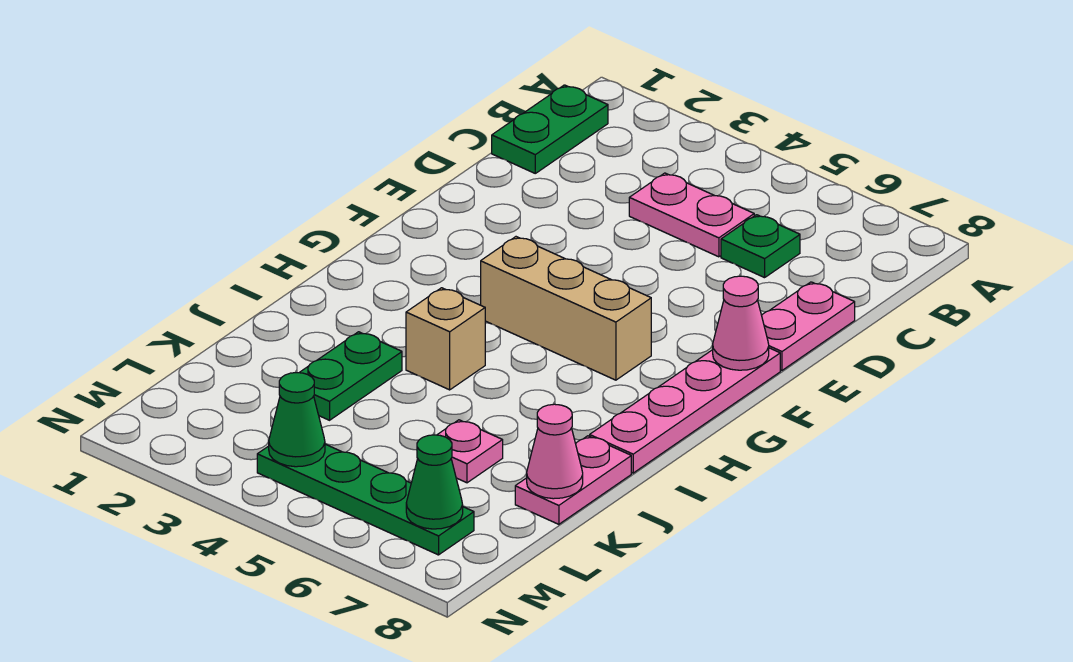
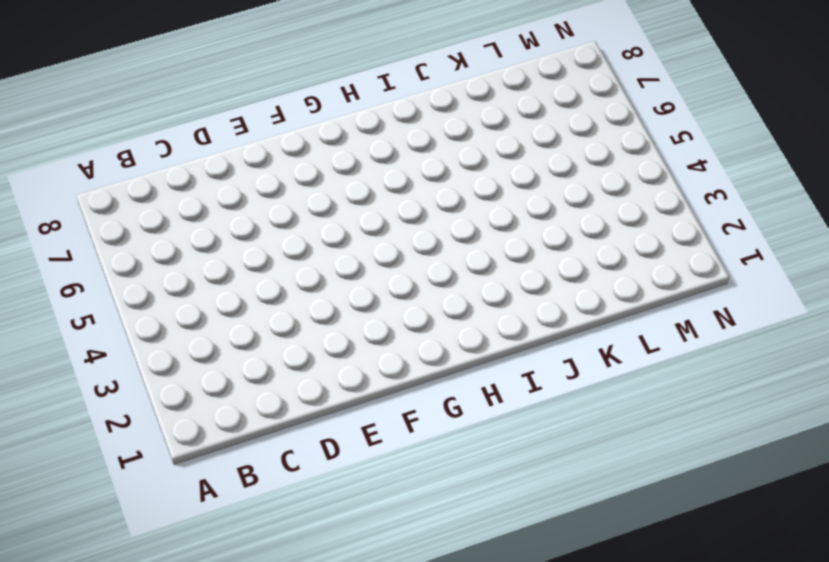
none -> green 1x2 plate [492,85,608,173]
none -> pink 1x2 plate [629,173,754,257]
none -> green 1x1 plate [721,215,800,278]

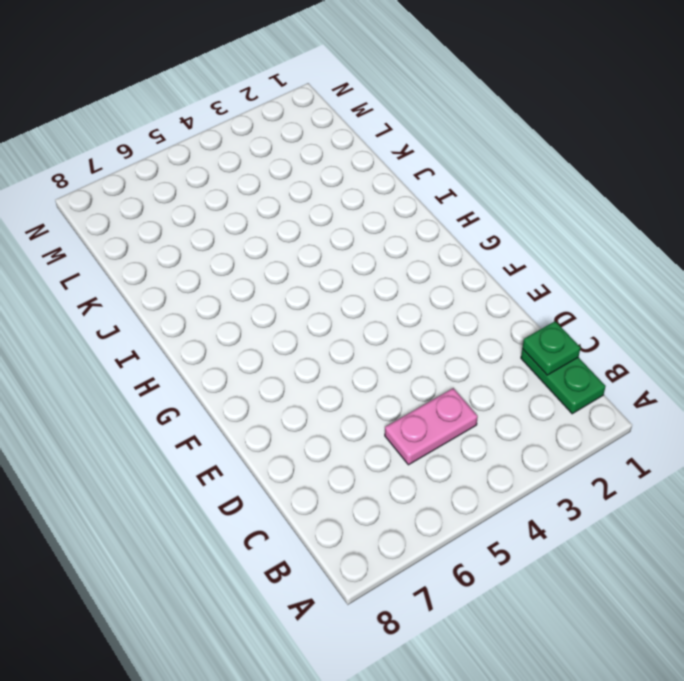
green 1x1 plate [522,321,580,375] -> green 1x1 plate moved to [721,215,800,278]
none -> pink 1x2 plate [762,282,855,370]
none -> pink 1x4 plate [590,348,780,473]
none -> tan 1x3 brick [481,237,651,380]

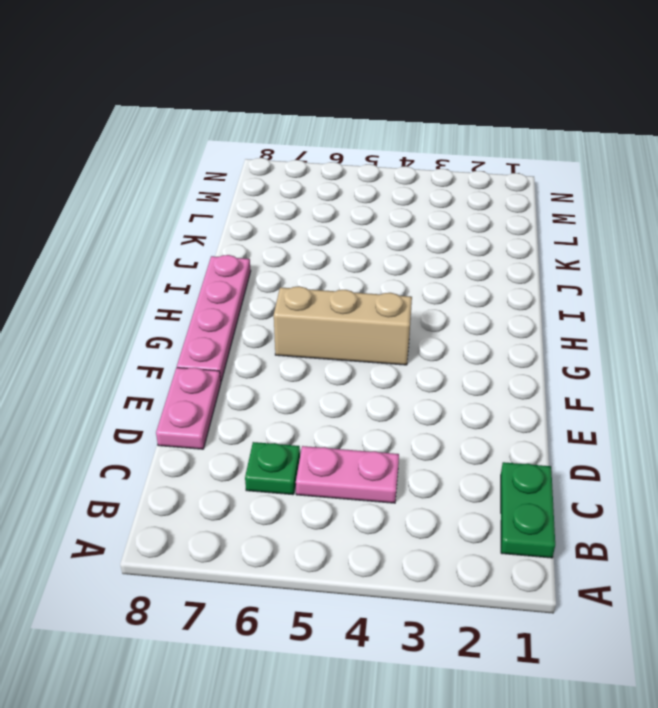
none -> tan 1x1 brick [406,288,485,390]
none -> green 1x2 plate [299,332,402,420]
none -> pink 1x2 plate [515,436,631,524]

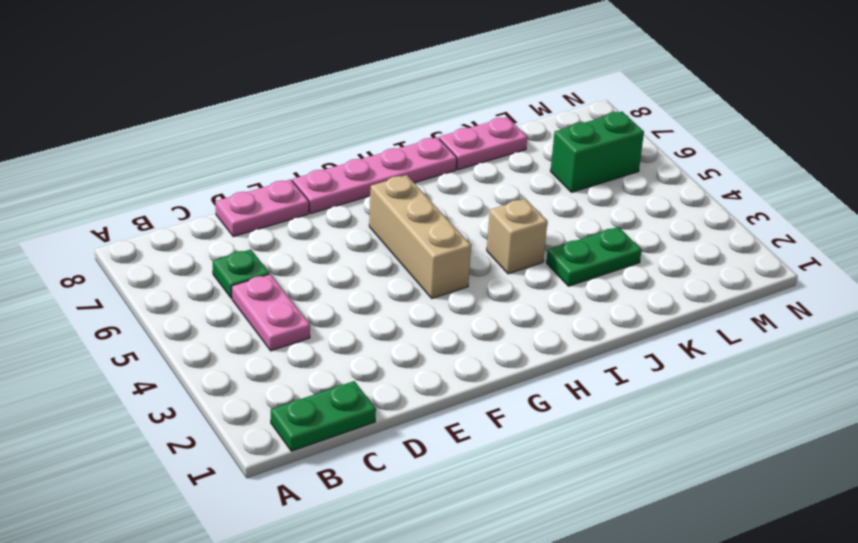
green 1x2 brick [550,112,644,192] -> green 1x4 plate [257,444,474,555]
none -> pink 1x1 plate [437,420,503,483]
none -> pink 1x1 cone [712,276,769,370]
none -> pink 1x1 cone [527,404,583,499]

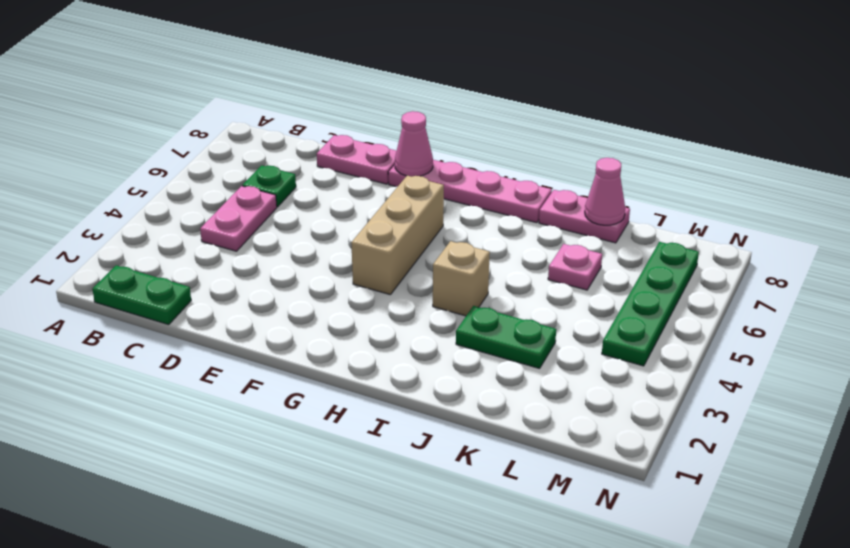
none -> green 1x1 cone [268,373,325,467]
none -> green 1x1 cone [406,435,463,529]

